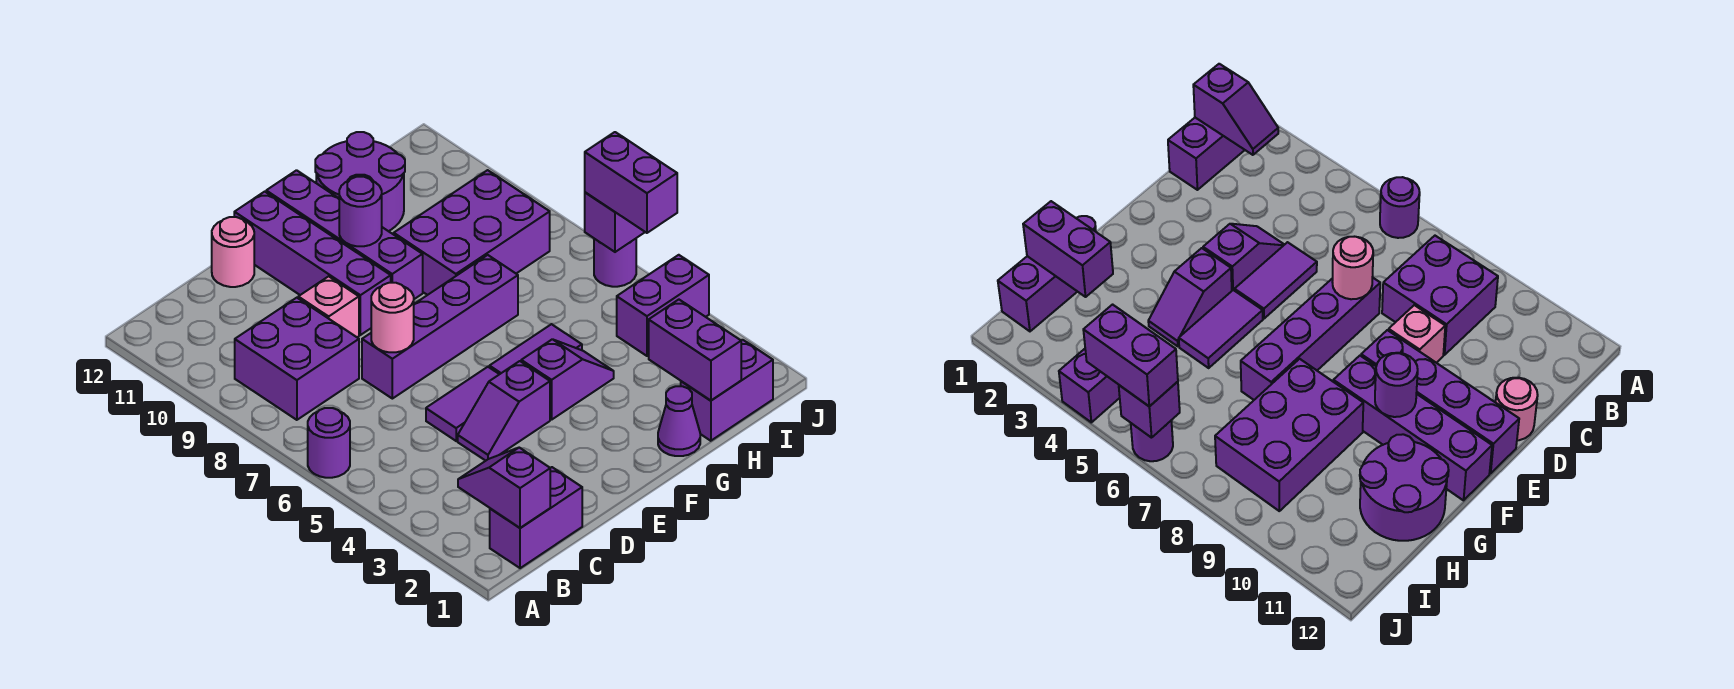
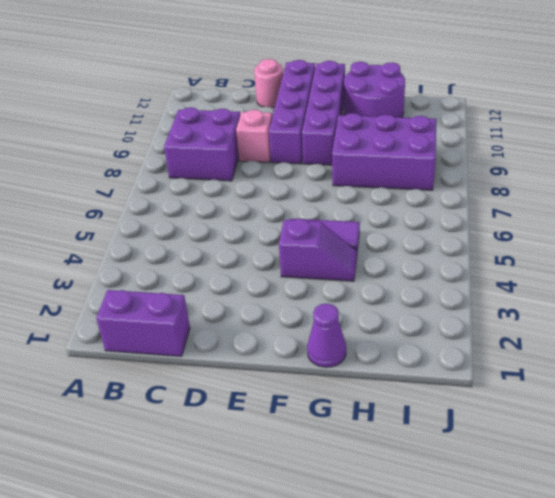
none -> purple 1x1 round brick [308,408,350,478]
none -> purple 1x2 slope [458,361,550,461]
none -> purple 1x2 tile [426,367,499,441]

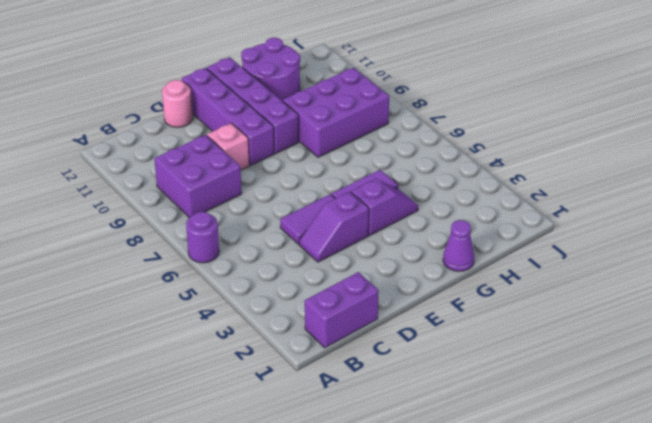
none -> purple 1x4 brick [362,255,518,399]
none -> purple 1x2 brick [681,340,773,441]
none -> purple 1x2 brick [617,255,709,356]

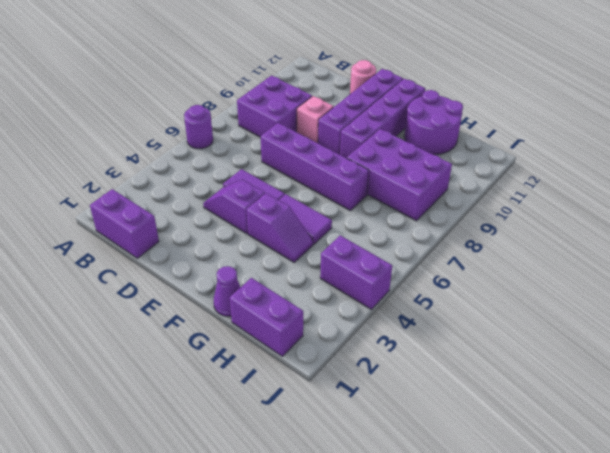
none -> purple 1x1 round brick [594,239,636,287]
none -> purple 1x2 slope [458,448,550,528]
none -> pink 1x1 round brick [371,283,414,352]

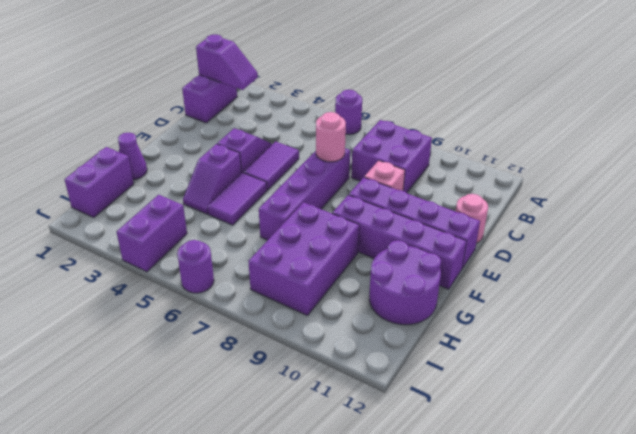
none -> purple 1x1 round brick [339,177,382,246]
none -> purple 1x2 brick [649,300,741,400]
none -> purple 1x1 brick [585,192,645,252]

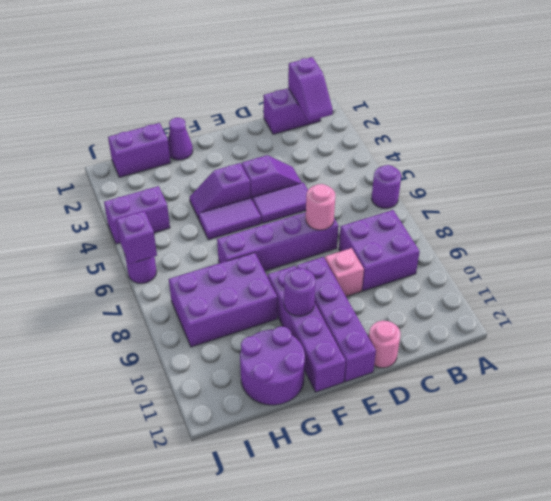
none -> purple 1x2 brick [649,300,741,400]
none -> purple 1x2 brick [585,132,677,233]

